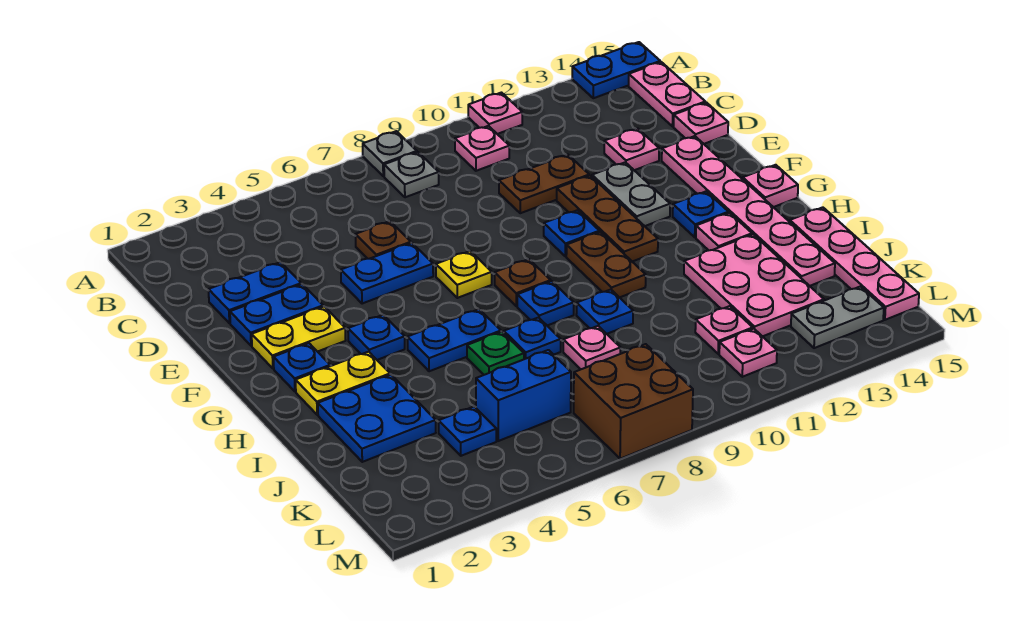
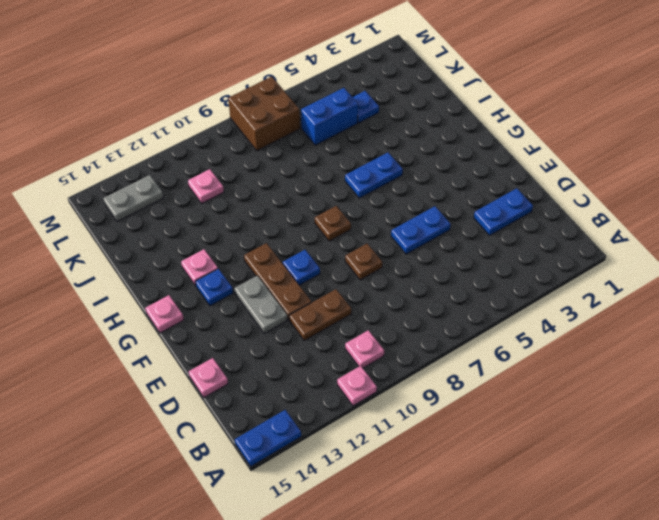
brown 1x1 plate [345,244,382,280] -> brown 1x1 plate moved to [355,221,411,259]
none -> grey 1x1 plate [363,131,417,176]
none -> grey 1x1 plate [384,152,439,197]
none -> pink 1x2 plate [629,62,705,126]
none -> pink 1x1 plate [604,128,659,170]

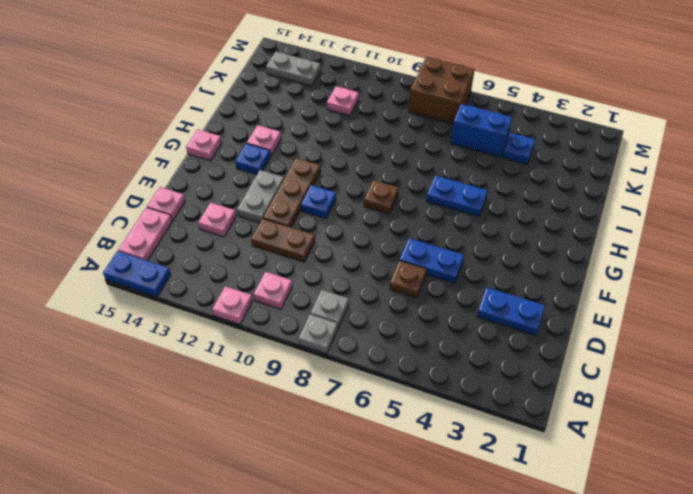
none -> blue 1x2 plate [230,284,323,346]
none -> pink 1x6 plate [662,136,835,286]
none -> yellow 1x2 plate [252,306,346,369]
none -> yellow 1x1 plate [436,251,492,298]

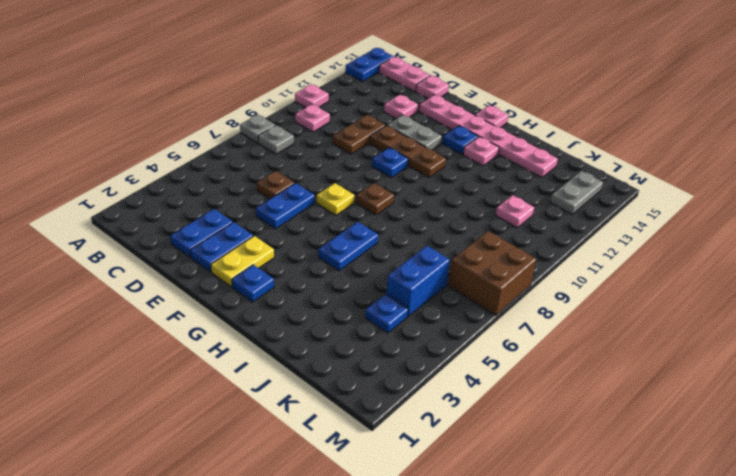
none -> blue 1x1 plate [348,315,405,360]
none -> brown 1x2 plate [566,232,646,298]
none -> yellow 1x2 plate [296,352,390,415]
none -> blue 1x1 plate [517,281,574,326]

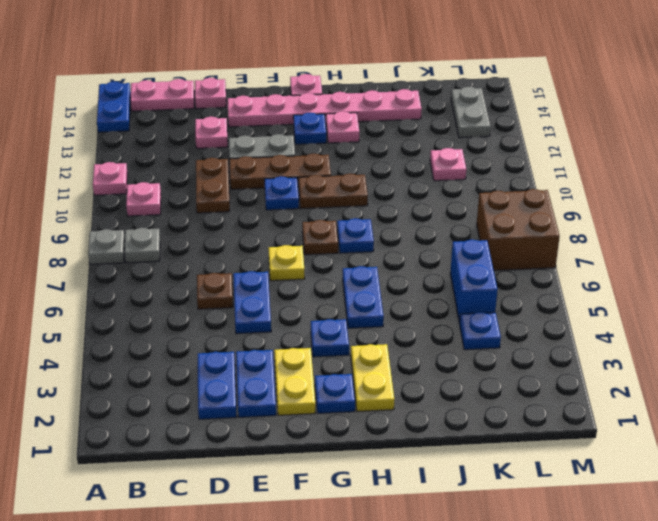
none -> blue 2x2 plate [318,375,436,462]
none -> green 1x1 plate [467,332,524,375]
none -> blue 1x1 plate [504,318,561,359]
none -> blue 1x1 plate [576,290,633,334]

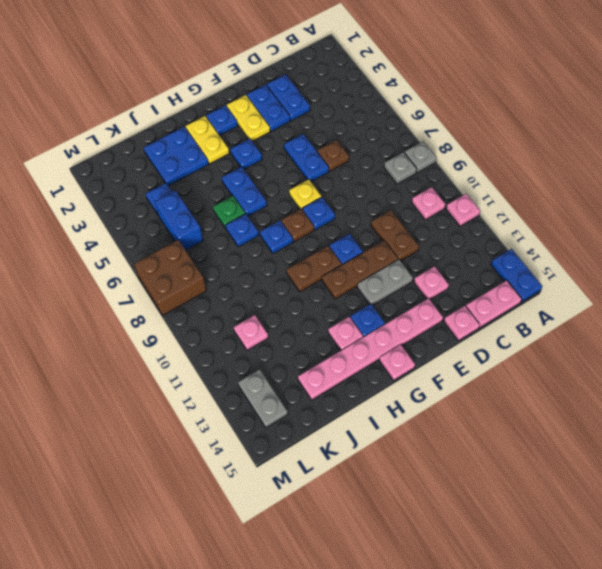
blue 1x1 plate [302,197,335,230] -> blue 1x1 plate moved to [576,290,633,334]
none -> pink 2x3 plate [684,235,824,337]
none -> pink 1x4 plate [790,207,919,320]
none -> pink 1x1 plate [563,326,621,369]
none -> pink 1x1 plate [719,329,777,377]

